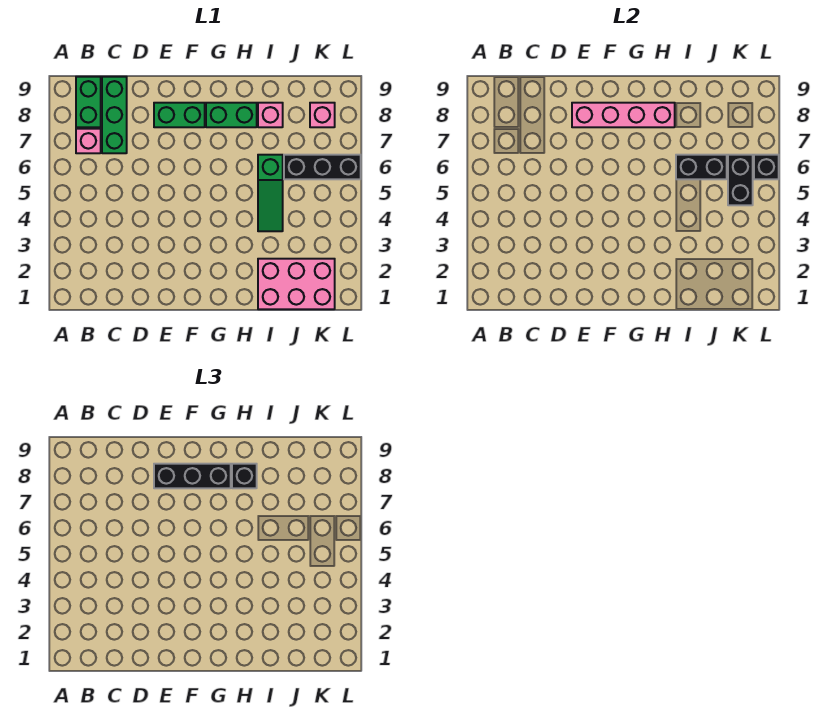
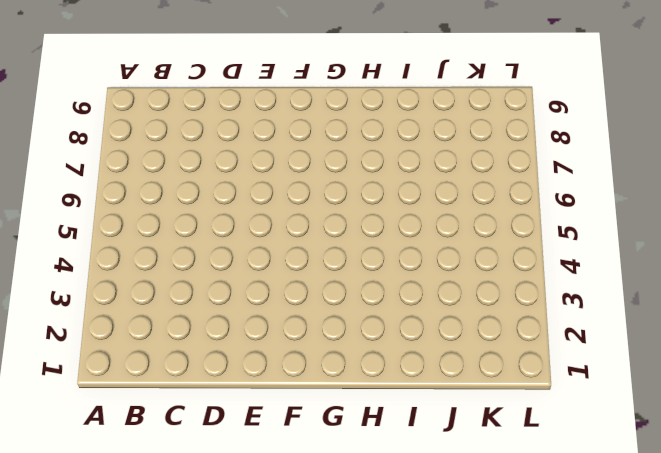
none -> pink 1x1 brick [76,129,101,153]
none -> green 1x2 brick [76,77,101,127]
none -> green 1x3 brick [102,77,127,153]

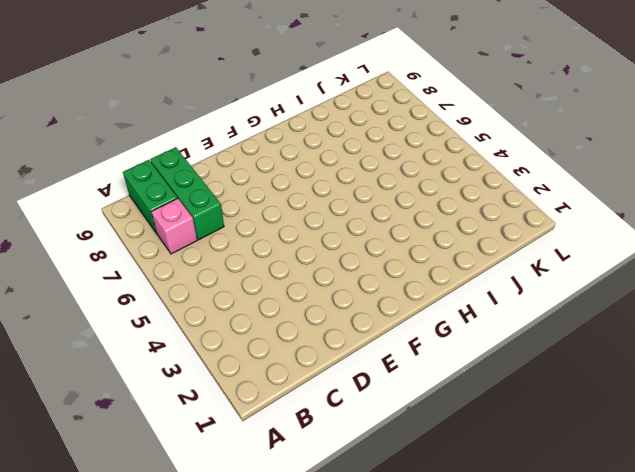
none -> green 1x2 brick [154,103,205,127]
none -> green 1x2 brick [206,103,257,127]
none -> pink 2x3 brick [258,259,335,309]

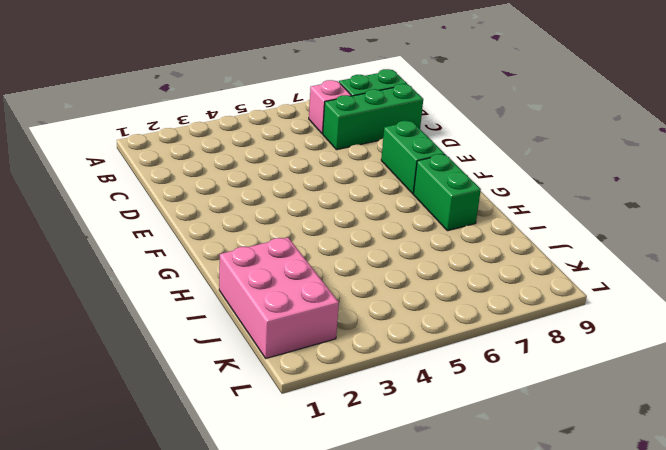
none -> green 1x3 slope [258,155,283,231]
none -> pink 1x1 brick [258,103,283,127]
none -> black 1x3 brick [284,155,361,179]

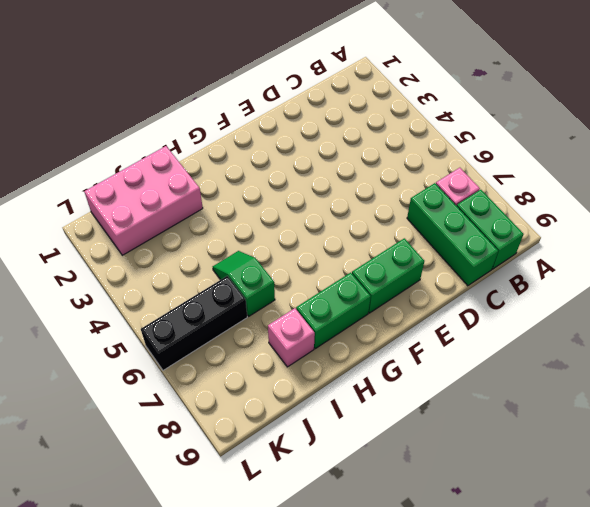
green 1x2 slope [213,251,275,316] -> green 1x3 slope [258,155,283,231]
none -> pink 1x1 brick [310,103,335,127]
none -> pink 1x4 brick [572,103,675,127]
none -> black 1x2 brick [676,155,727,179]

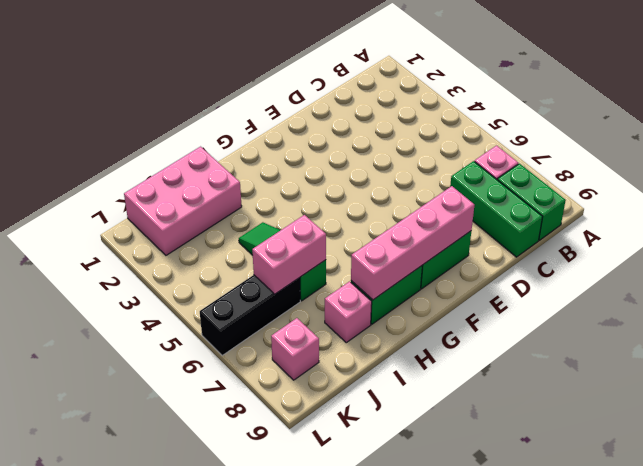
pink 1x2 brick [252,215,326,294] -> black 1x2 brick [676,155,727,179]
none -> black 1x2 brick [728,155,753,205]
none -> black 1x1 brick [754,155,779,179]
none -> black 1x3 brick [154,464,231,488]

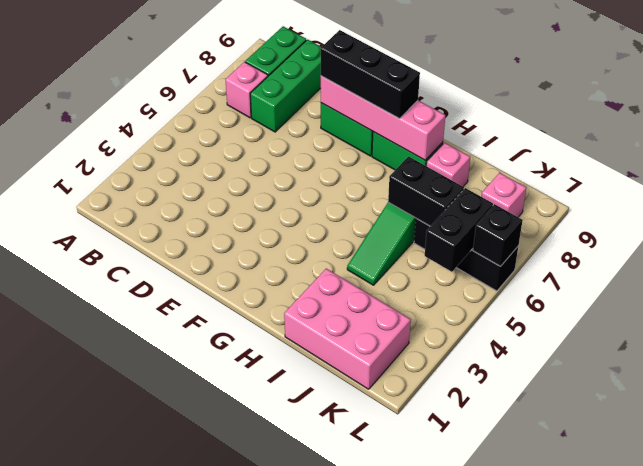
none -> black 1x1 brick [232,464,257,488]

